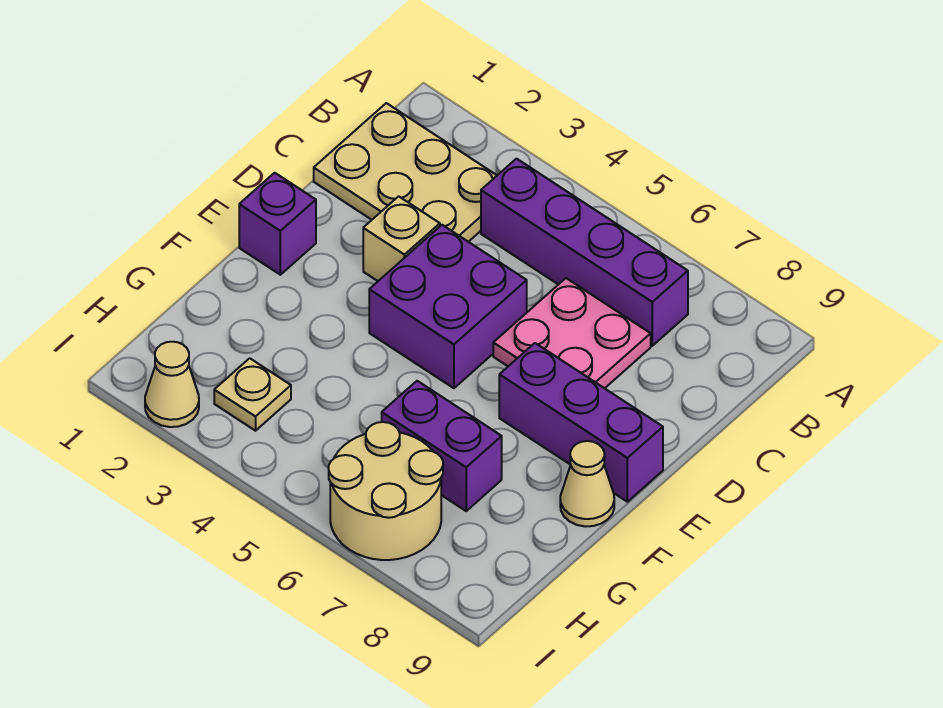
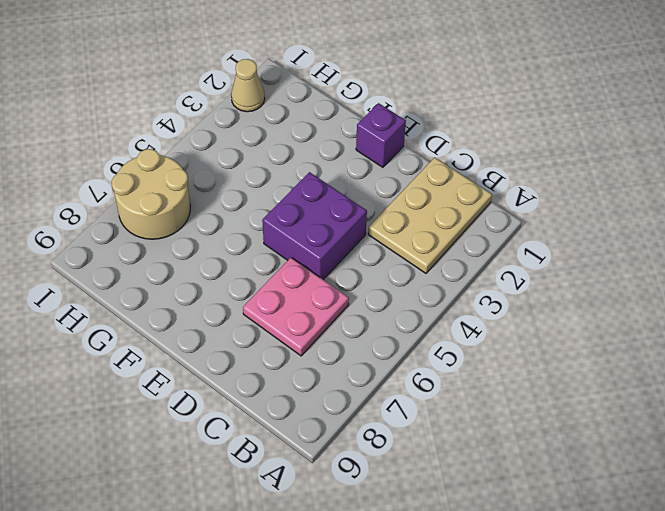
none -> purple 1x4 brick [481,159,688,346]
none -> tan 1x1 brick [363,196,440,281]
none -> purple 1x3 brick [499,343,663,502]

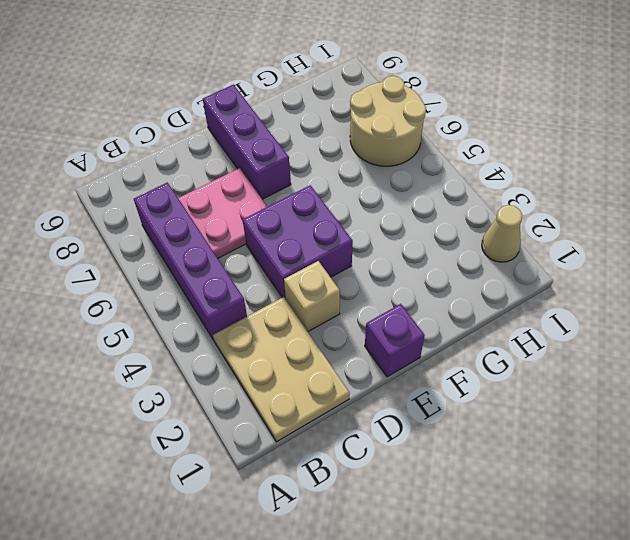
none -> tan 1x1 cone [560,441,614,527]
none -> purple 1x2 brick [382,381,502,511]
none -> tan 1x1 plate [214,358,291,431]

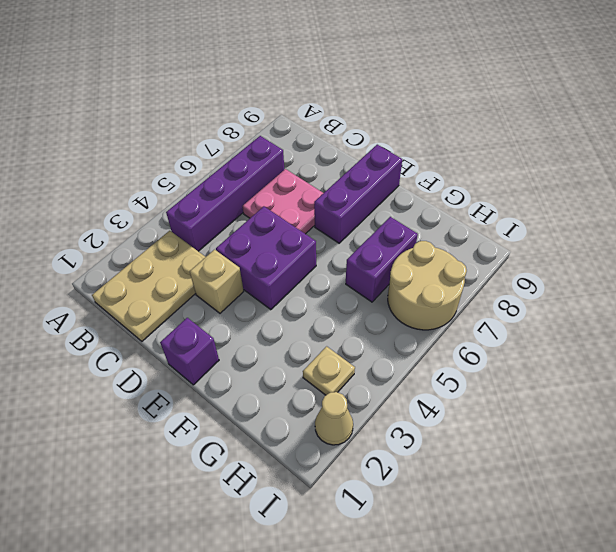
none -> tan 1x1 cone [560,441,614,527]

